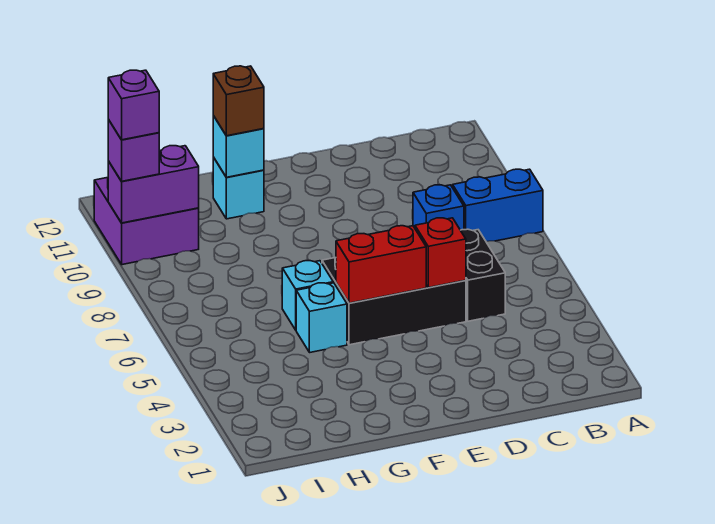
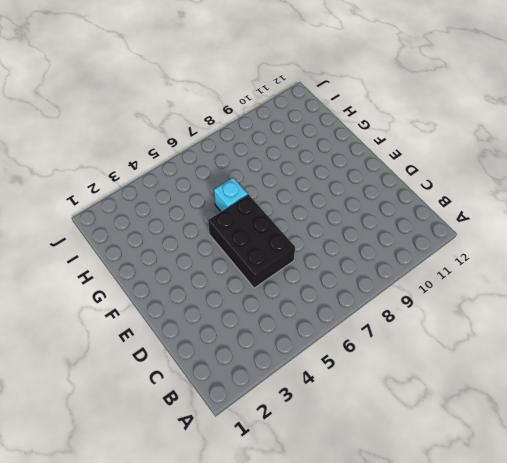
none -> blue 1x2 brick [453,169,543,242]
none -> black 1x2 brick [461,229,505,321]
none -> blue 1x1 brick [413,185,464,230]

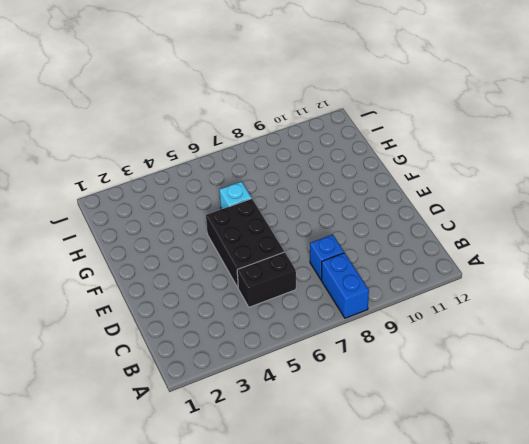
none -> cyan 1x1 brick [296,283,347,352]
none -> cyan 1x1 brick [213,157,264,219]
none -> purple 2x2 brick [94,177,199,265]

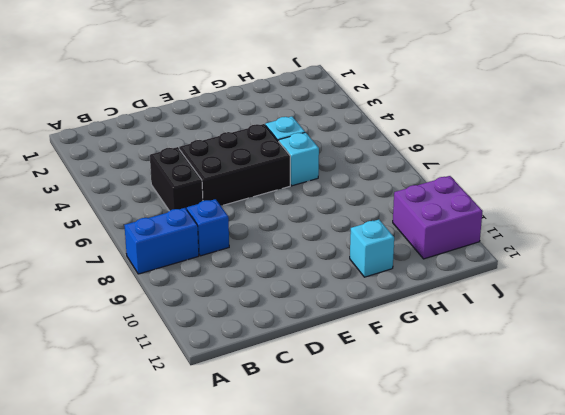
none -> red 1x1 brick [415,218,466,288]
none -> red 1x2 brick [336,226,426,303]
none -> cyan 1x1 brick [213,116,264,177]

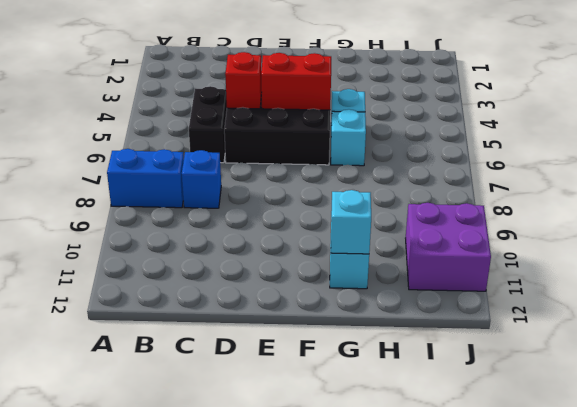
none -> purple 1x2 brick [108,146,199,223]
none -> brown 1x1 brick [213,66,264,136]
none -> purple 1x1 brick [108,120,159,181]

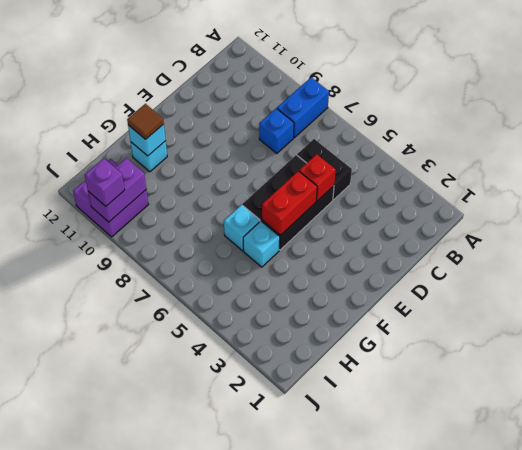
brown 1x1 tile [127,104,164,139] -> brown 1x1 brick [213,66,264,136]
none -> purple 1x1 brick [108,70,159,140]

